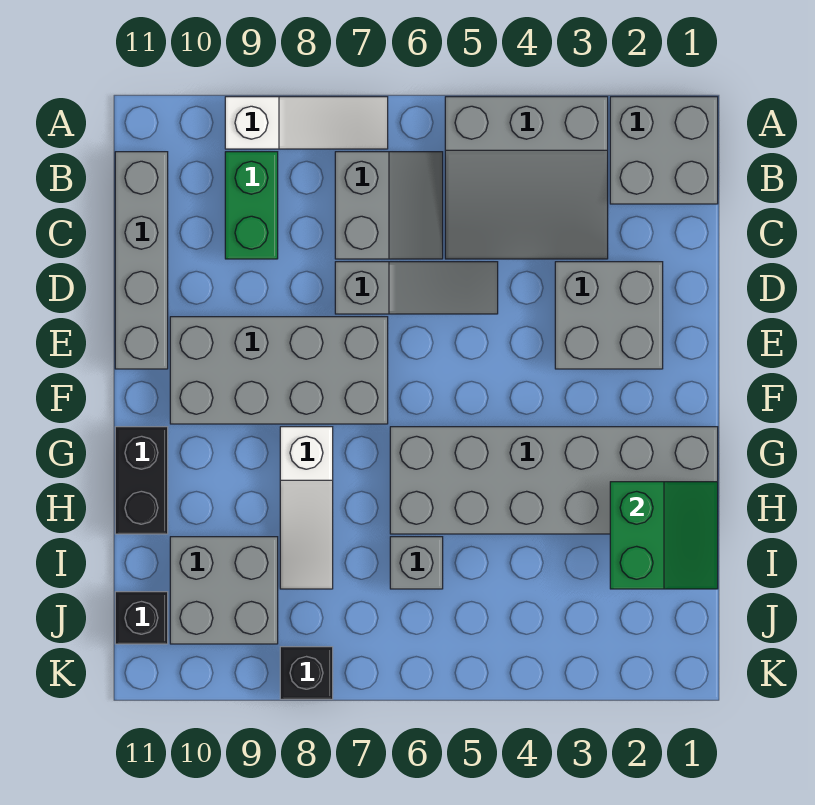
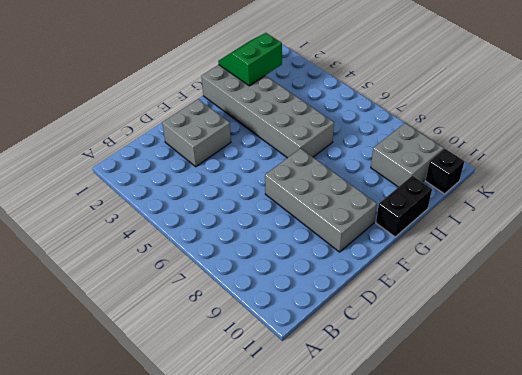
none -> grey 2x2 brick [610,97,718,204]
none -> grey 3x3 slope [445,97,608,259]
none -> white 1x3 slope [225,97,388,149]

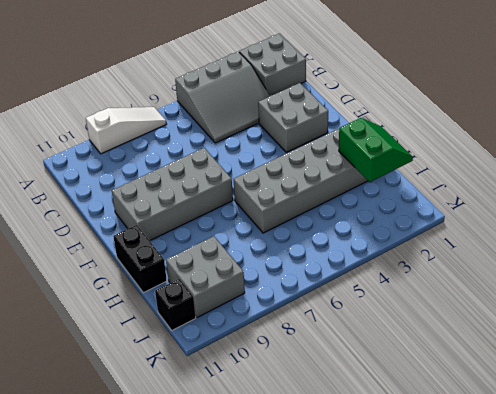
none -> grey 2x2 slope [335,152,443,259]
none -> green 1x2 brick [225,152,278,259]
none -> grey 1x4 brick [115,152,168,369]

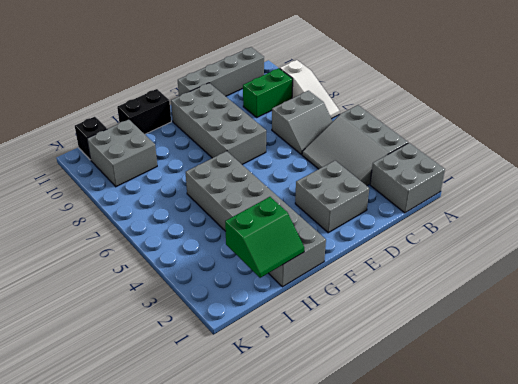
none -> grey 1x3 slope [335,262,498,314]
none -> white 1x3 slope [280,427,333,589]
none -> grey 1x1 brick [390,537,443,589]

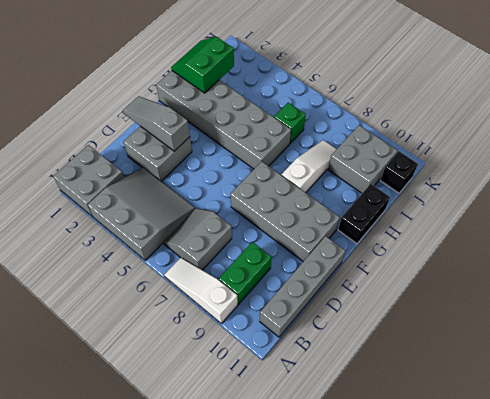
grey 1x3 slope [123,96,190,151] -> grey 1x3 slope moved to [335,262,498,314]
green 1x1 brick [274,103,306,143] -> grey 1x1 brick [390,537,443,589]
none -> black 1x1 brick [280,647,333,699]

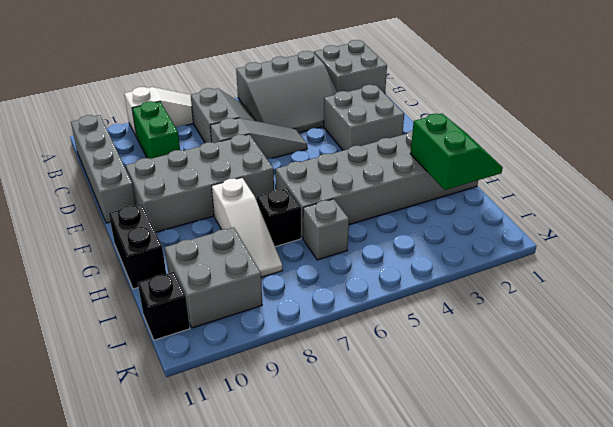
black 1x1 brick [257,188,301,247] -> black 1x1 brick moved to [280,647,333,699]

